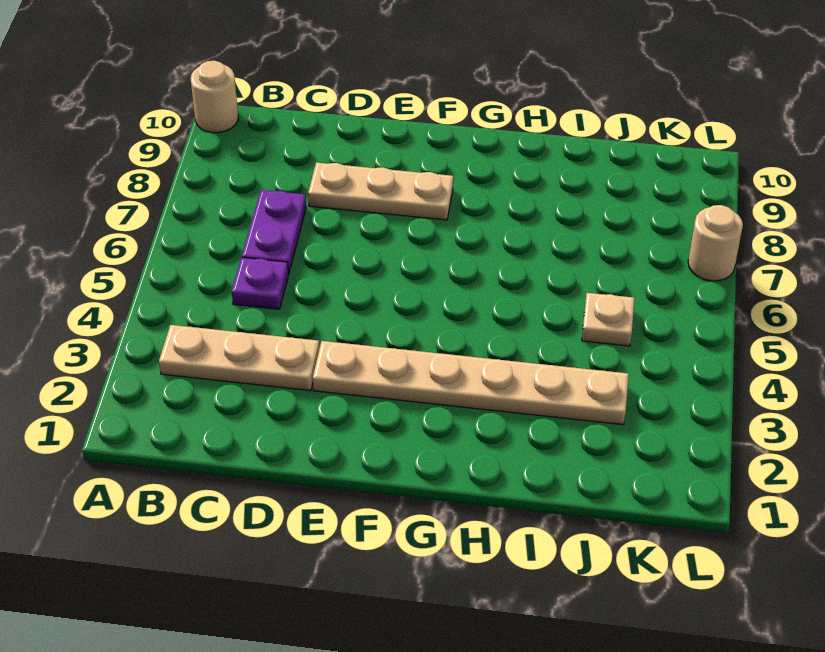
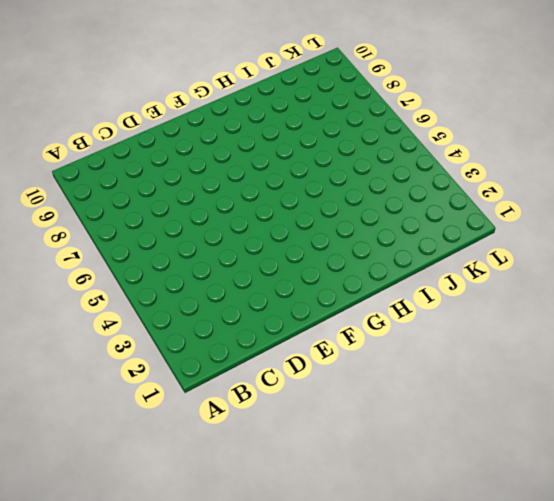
none -> tan 1x1 round brick [191,61,238,133]
none -> tan 1x3 plate [159,325,319,391]

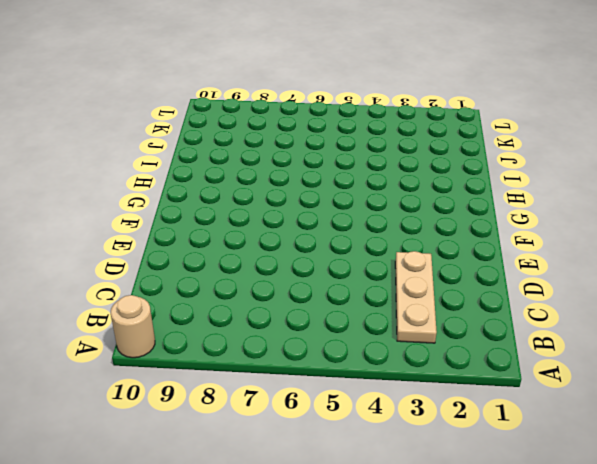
none -> purple 1x1 plate [232,258,289,309]
none -> purple 1x2 plate [242,190,306,274]

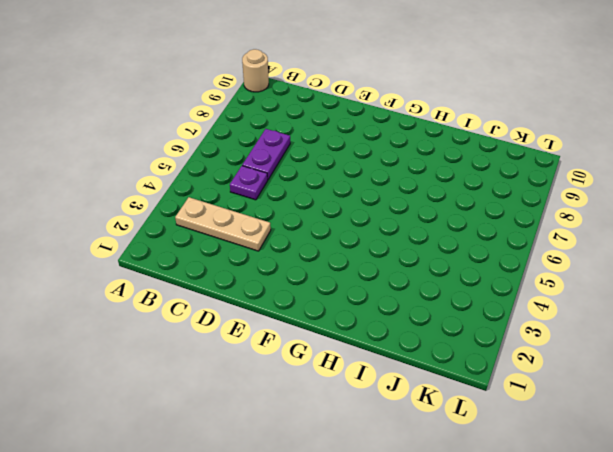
none -> tan 1x3 plate [308,163,453,220]
none -> tan 1x6 plate [313,341,629,425]

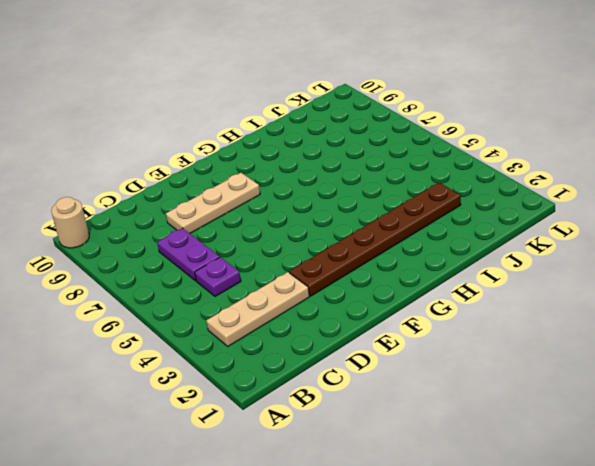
brown 1x6 plate [289,183,461,296] -> tan 1x6 plate [313,341,629,425]
none -> tan 1x1 plate [582,293,634,346]
none -> tan 1x1 round brick [688,205,743,281]

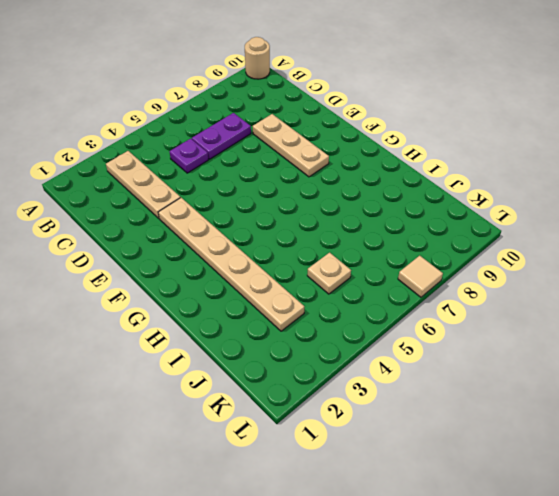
tan 1x1 tile [398,256,443,297] -> tan 1x1 round brick [688,205,743,281]

